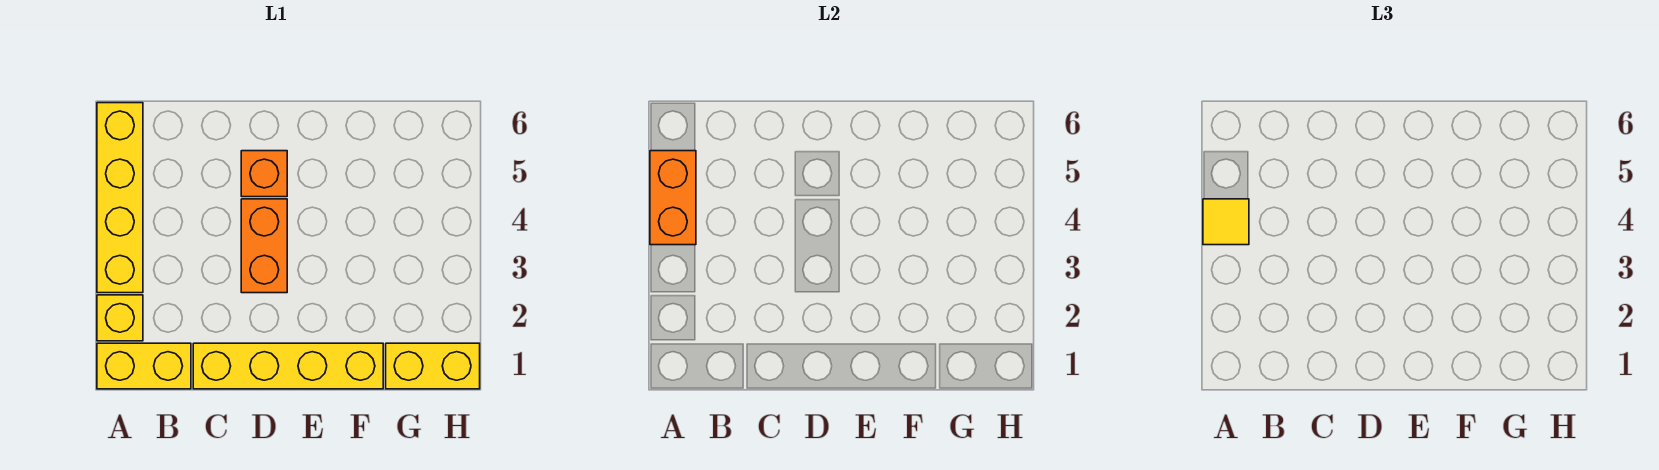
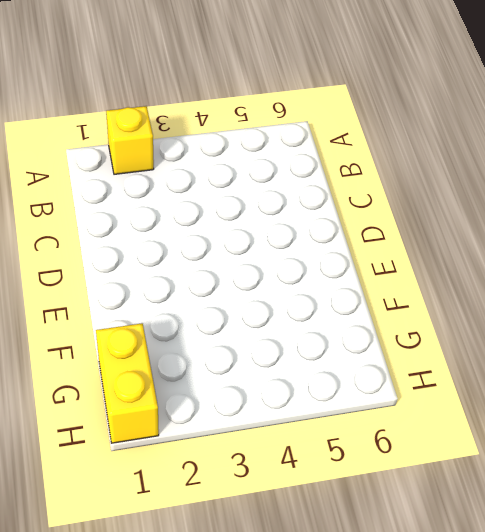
none -> yellow 1x2 brick [97,343,191,389]
none -> yellow 1x4 brick [97,103,143,293]

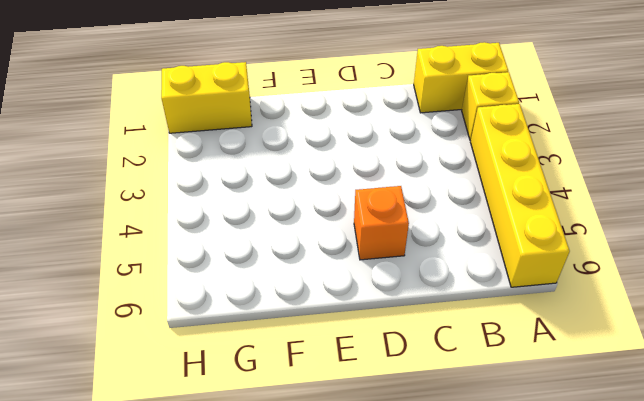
none -> yellow 1x4 brick [193,343,383,389]
none -> orange 1x2 brick [241,199,287,293]

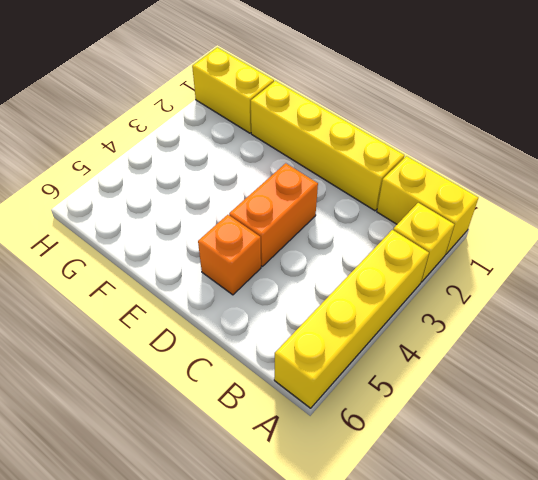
none -> orange 1x2 brick [650,151,696,245]
none -> yellow 1x1 tile [1203,199,1249,245]

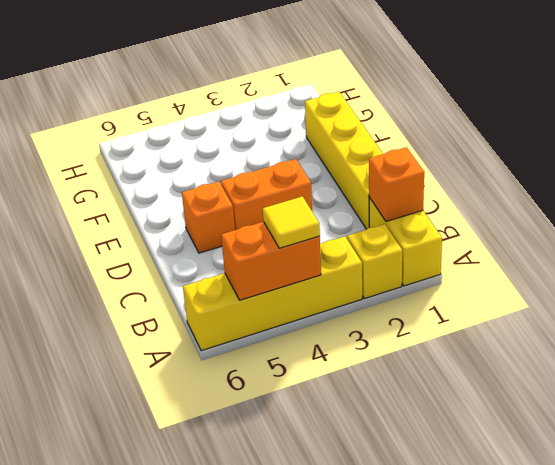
orange 1x1 brick [369,147,424,222] -> none
none -> yellow 1x2 brick [386,343,480,389]

